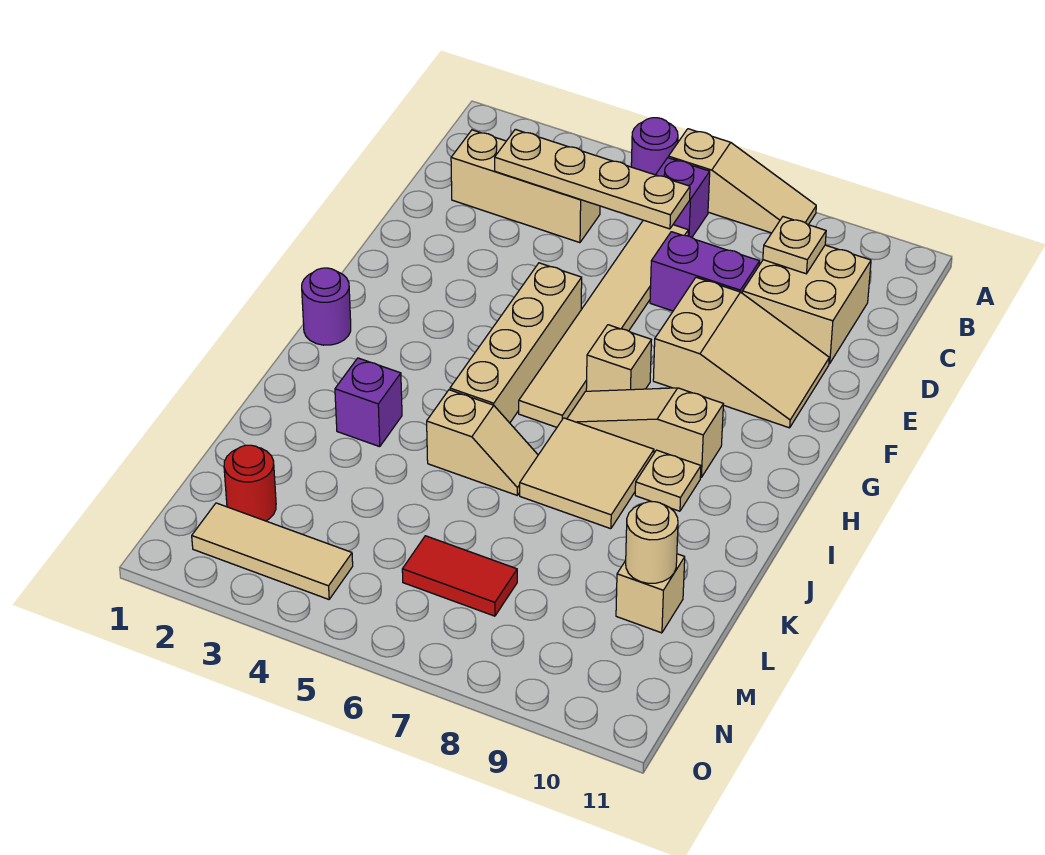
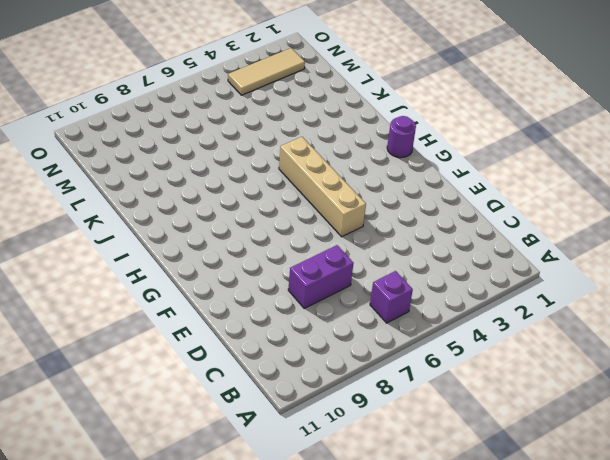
none -> purple 1x1 round brick [631,118,678,175]
none -> tan 1x3 slope [668,129,816,233]
none -> tan 1x3 brick [451,130,600,243]

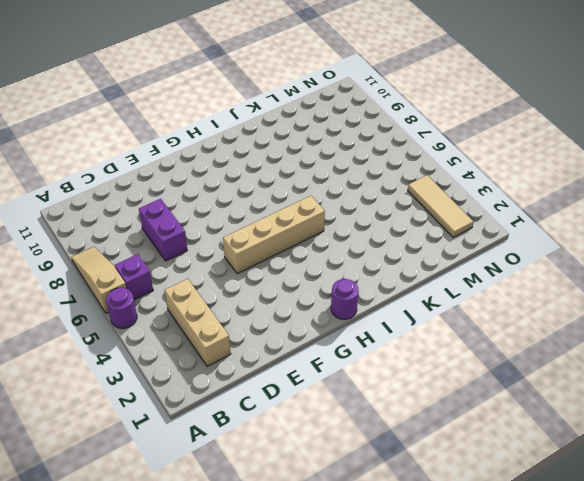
none -> tan 1x6 tile [519,220,688,427]
none -> tan 2x2 brick [742,245,871,364]
none -> tan 2x3 slope [653,277,829,428]

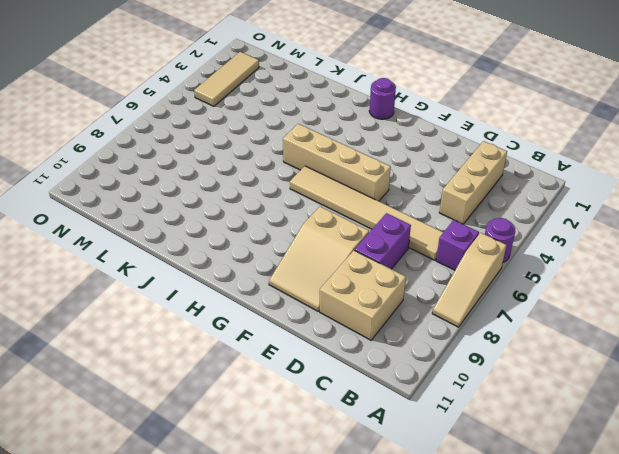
none -> tan 1x1 brick [586,325,651,391]
none -> tan 1x3 slope [567,388,723,477]
none -> tan 2x2 tile [520,418,654,529]

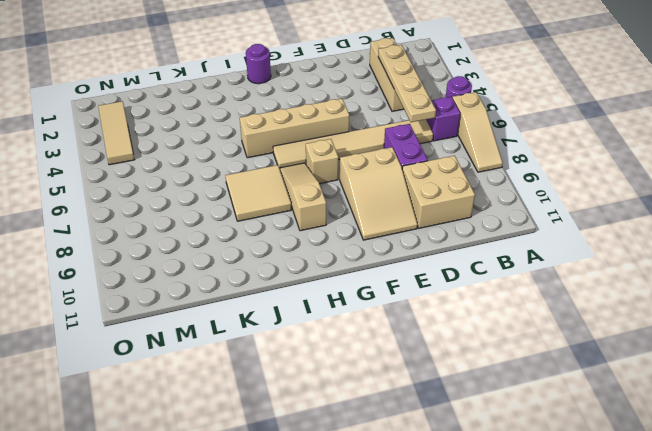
none -> tan 1x1 plate [635,450,701,511]
none -> purple 1x1 brick [335,358,402,447]
none -> tan 1x2 slope [427,390,538,495]

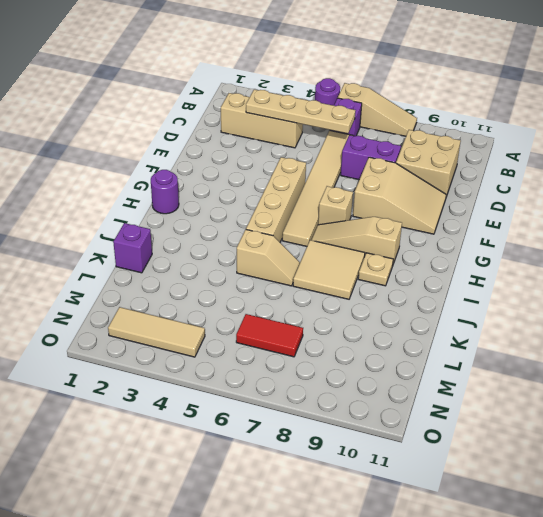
purple 1x1 brick [113,223,152,273] -> purple 1x1 brick moved to [335,358,402,447]
none -> tan 1x1 brick [616,554,685,633]
none -> red 1x1 round brick [224,445,276,521]
none -> tan 1x1 plate [763,217,826,274]

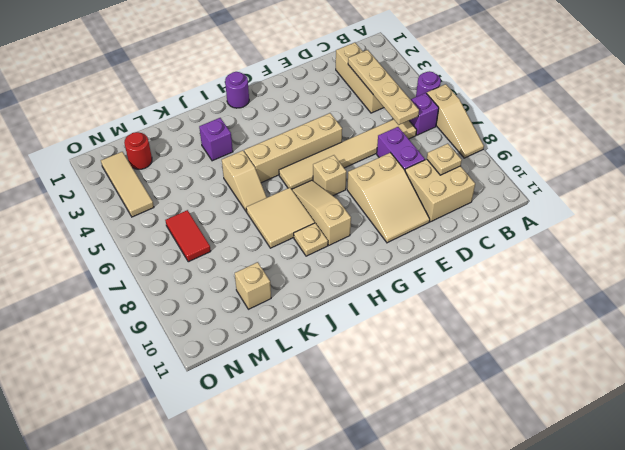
none -> tan 1x1 round brick [626,502,678,583]

